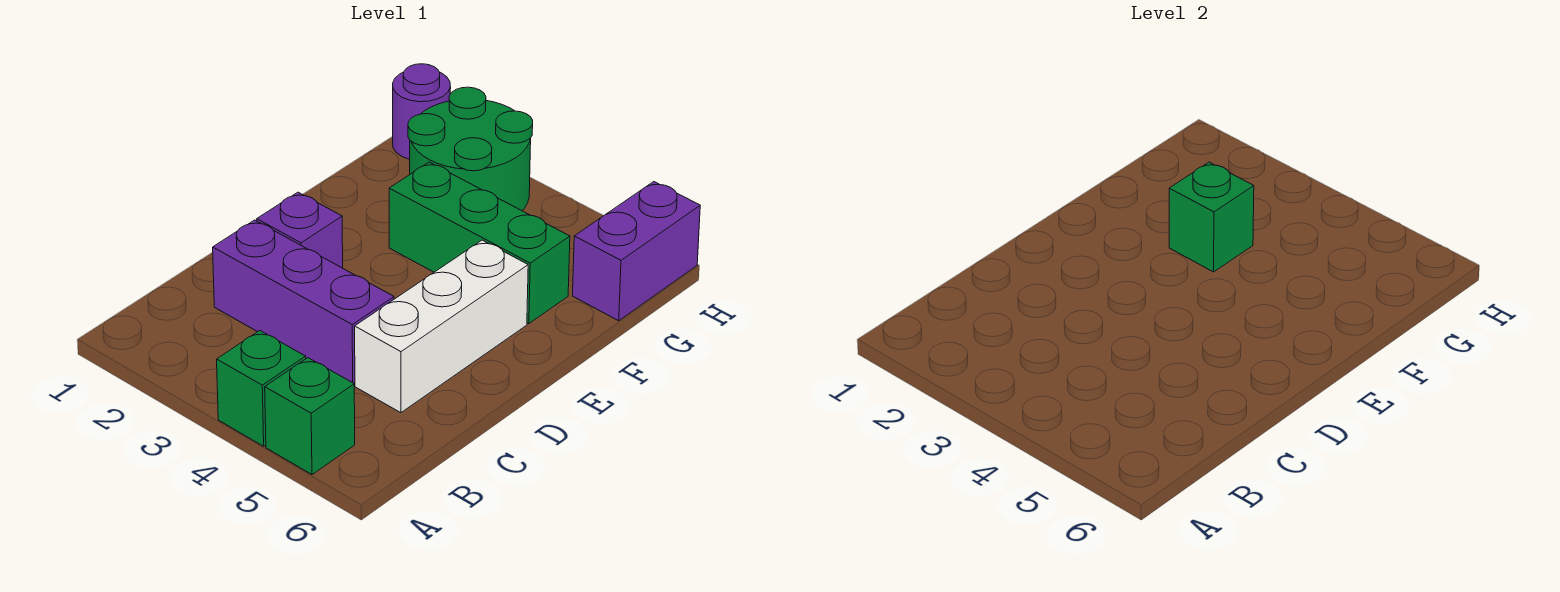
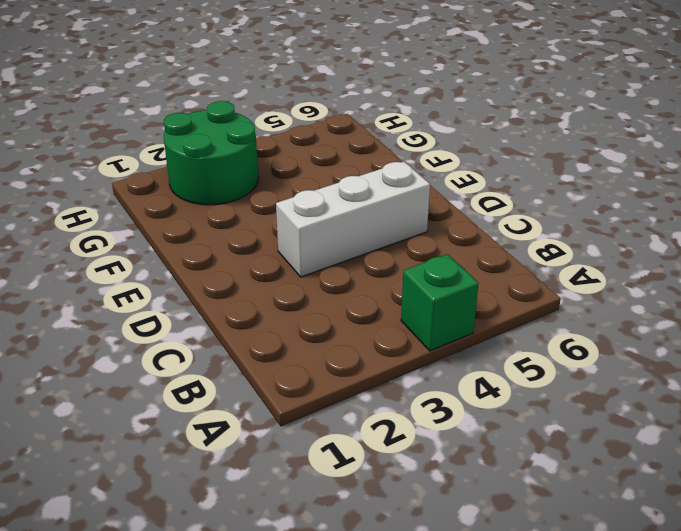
white 1x3 brick [276,162,430,277] -> white 1x3 brick turned to [355,240,528,413]
none -> green 1x1 brick [265,358,355,474]
none -> purple 1x3 brick [213,220,394,384]

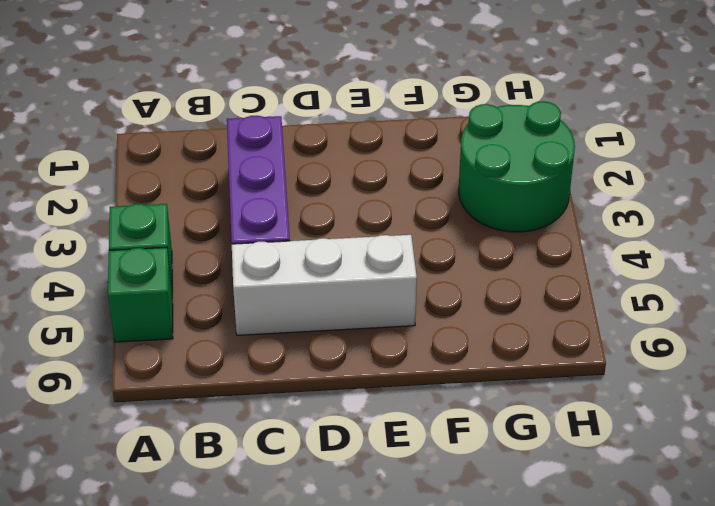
none -> purple 1x1 brick [257,192,343,268]
none -> green 1x3 brick [389,162,570,324]

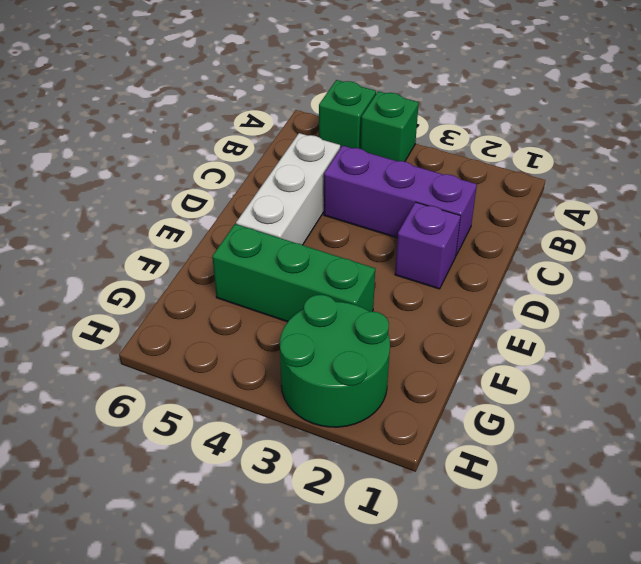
none -> purple 1x2 brick [573,182,700,321]
none -> purple 1x1 round brick [393,64,451,160]

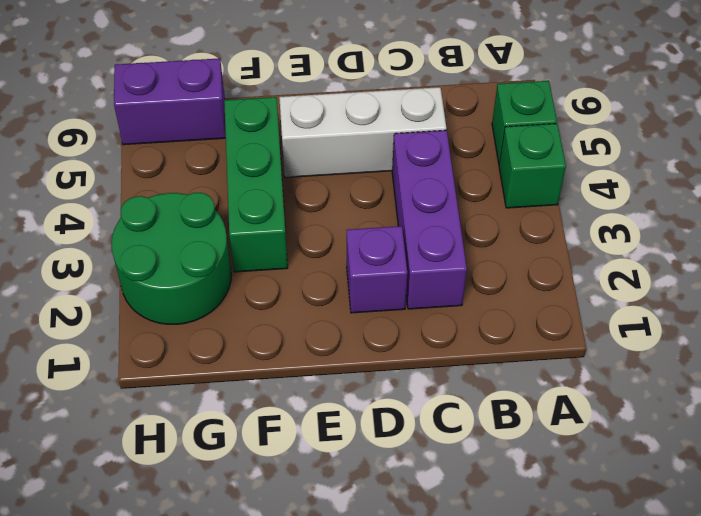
none -> purple 1x1 round brick [393,64,451,160]
none -> green 1x1 brick [1169,162,1254,272]

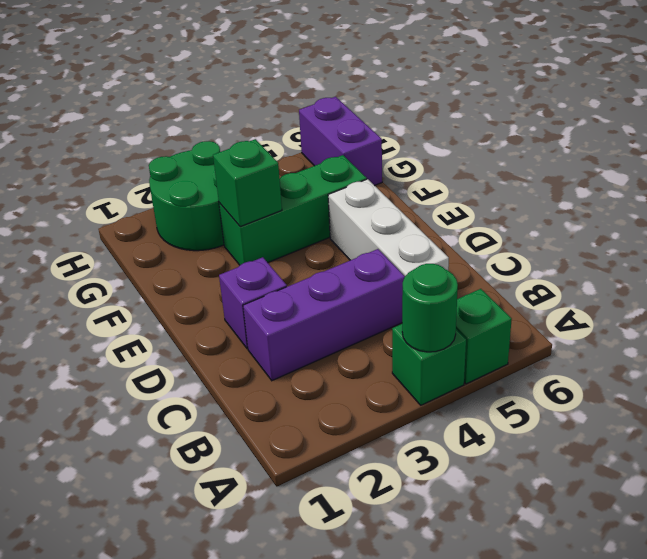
green 1x1 round brick [402,264,458,352] -> none
none -> purple 1x1 round brick [393,64,451,160]

